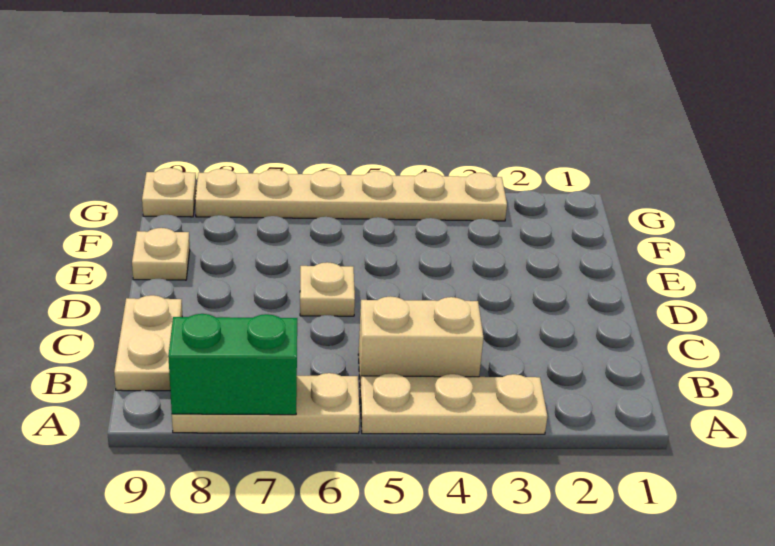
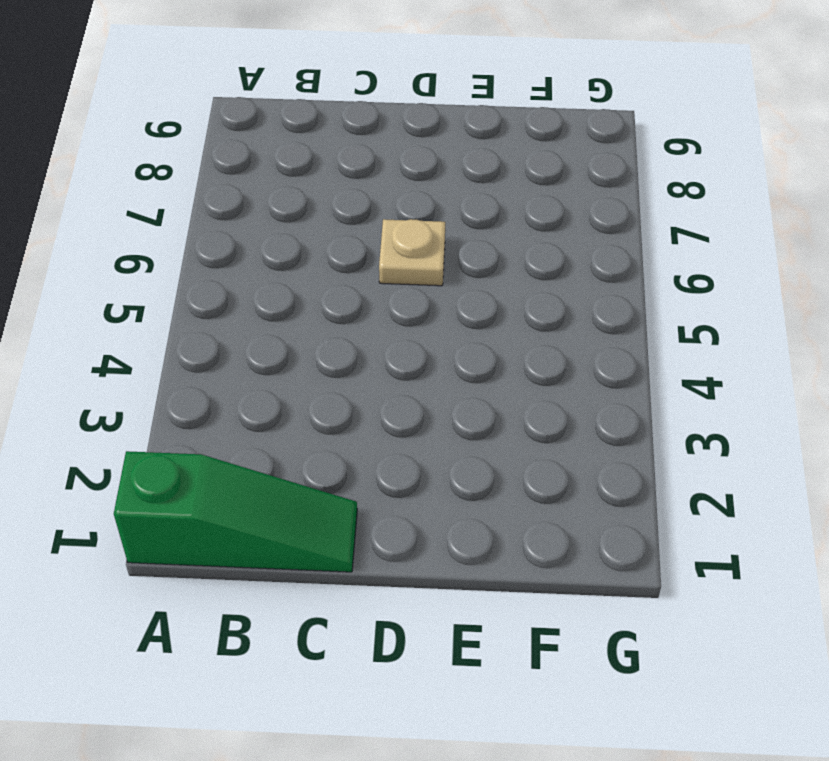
green 1x3 slope [114,451,357,572] -> none
none -> tan 1x3 plate [360,373,547,434]
none -> tan 1x3 plate [172,373,360,433]

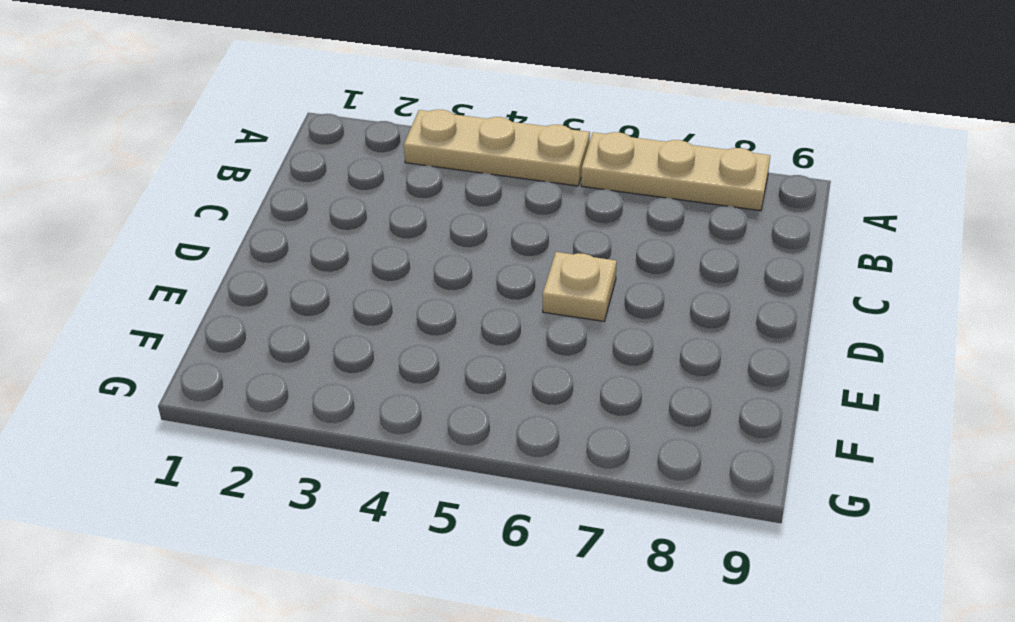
none -> tan 1x2 brick [358,296,483,385]
none -> tan 1x2 plate [114,295,182,391]

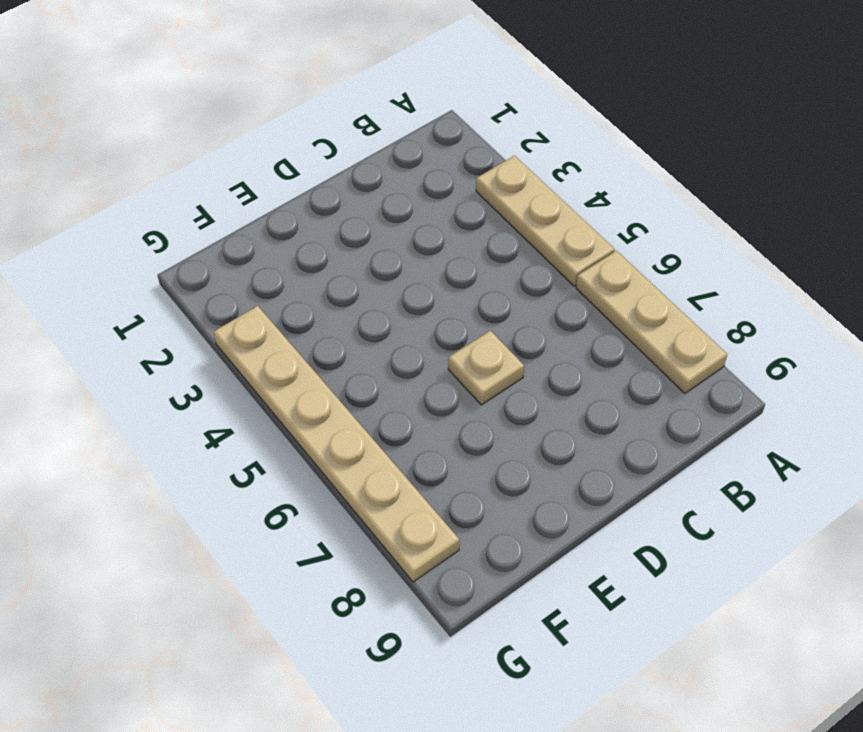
none -> tan 1x2 brick [358,296,483,385]
none -> tan 1x2 plate [114,295,182,391]

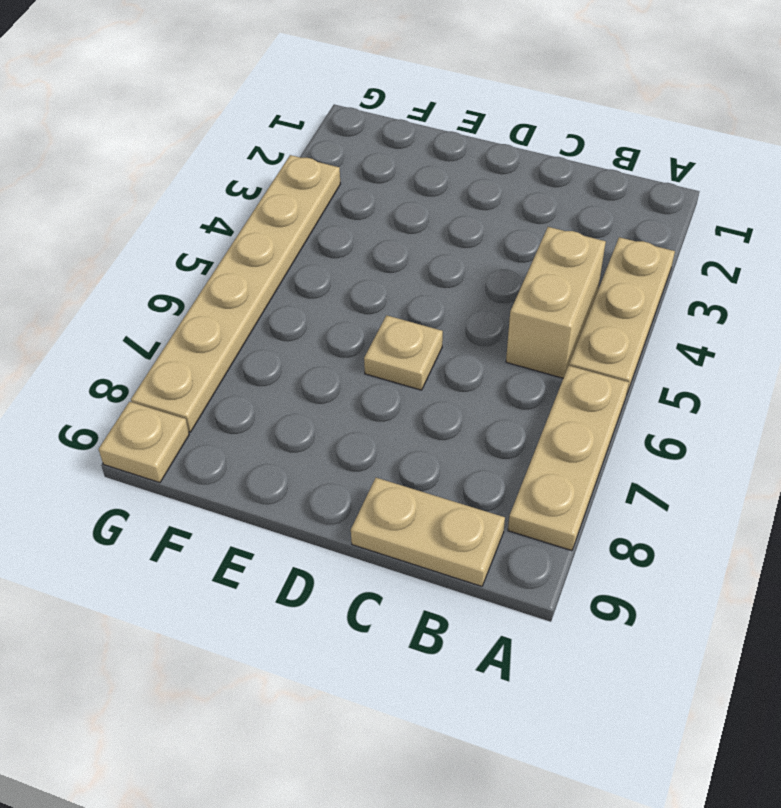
none -> tan 1x1 plate [132,228,190,280]
none -> green 1x2 brick [168,314,297,415]

